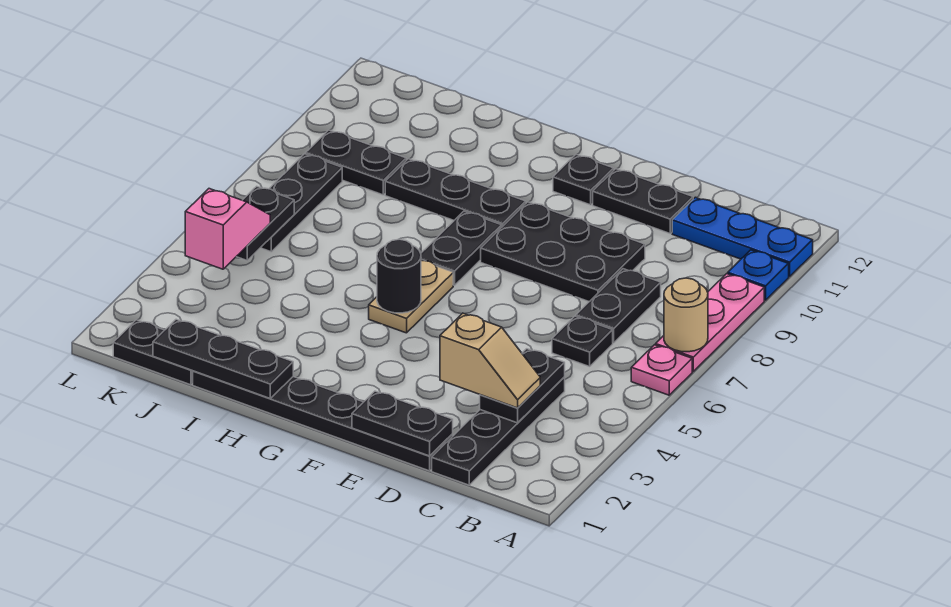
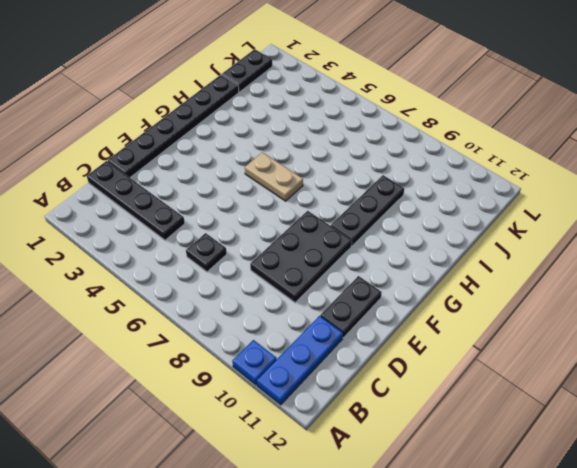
none -> pink 1x1 plate [631,345,692,395]
none -> pink 1x3 plate [656,274,764,371]
none -> black 1x2 plate [576,269,661,343]

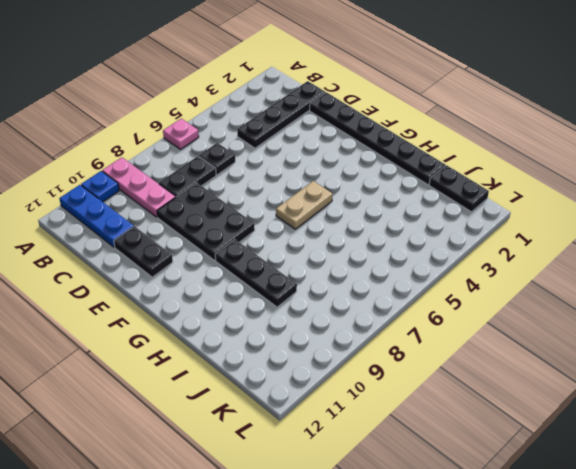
pink 1x3 plate [102,157,176,217] -> pink 1x3 plate turned to [656,274,764,371]
none -> black 1x1 plate [553,155,614,205]
none -> black 1x2 plate [421,211,502,285]
none -> black 1x2 plate [306,130,406,195]

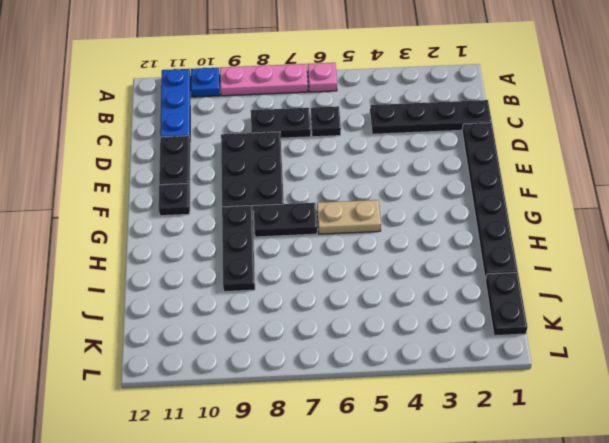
none -> black 1x2 plate [306,130,406,195]
none -> black 1x3 plate [261,154,342,252]
none -> tan 1x1 round brick [664,278,708,352]

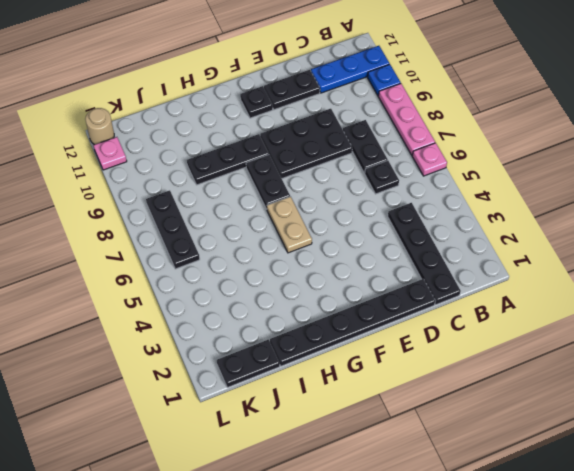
pink 1x1 plate [93,137,127,170] -> none
tan 1x1 round brick [85,108,114,145] -> tan 1x1 round brick moved to [664,278,708,352]
none -> black 1x2 plate [306,130,406,195]
none -> black 1x2 plate [480,349,565,423]
none -> black 1x2 plate [352,391,453,456]

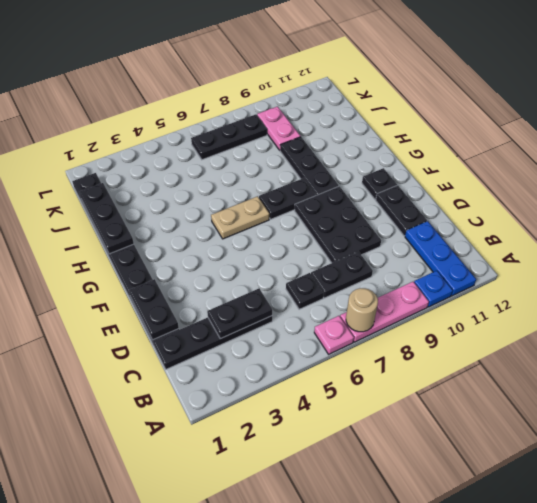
pink 1x2 plate [257,107,301,150] -> black 1x2 plate [306,130,406,195]
none -> black 1x1 round brick [377,239,421,313]
none -> black 1x2 plate [236,186,294,260]
none -> tan 1x2 slope [440,313,540,408]

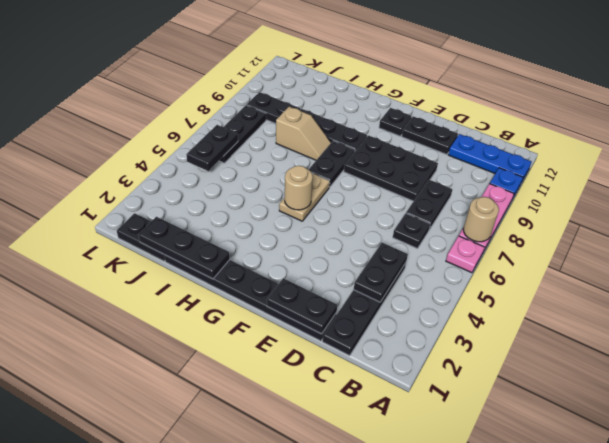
tan 1x1 round brick [285,166,313,210] -> black 1x1 round brick [377,239,421,313]
tan 1x2 slope [276,107,331,160] -> tan 1x2 slope moved to [440,313,540,408]
none -> pink 1x2 slope [185,189,270,269]

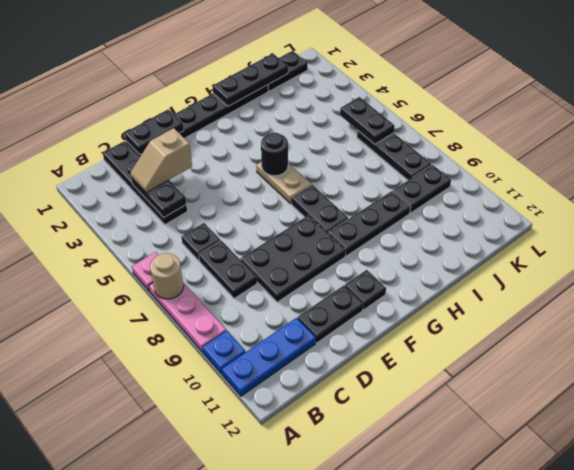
none -> pink 1x2 slope [185,189,270,269]

